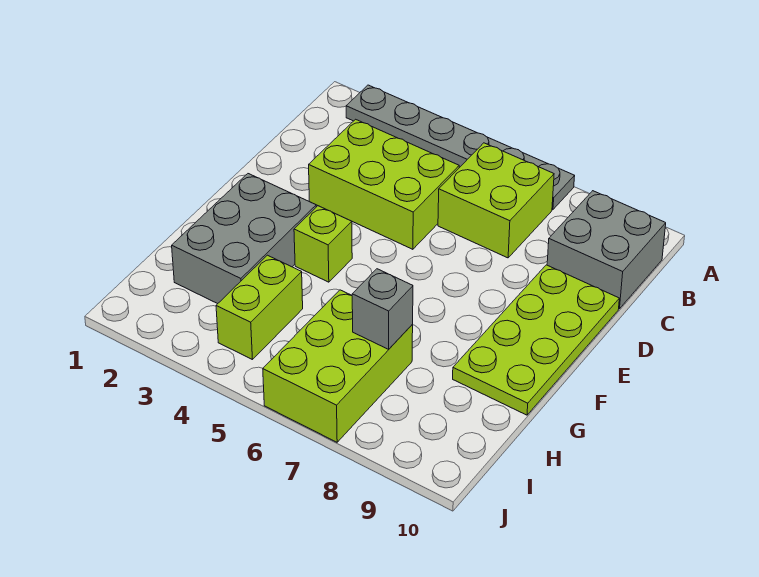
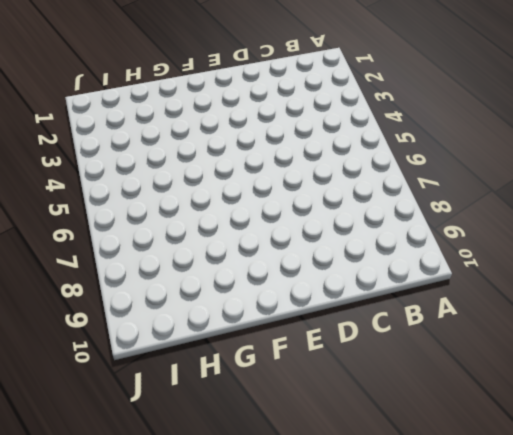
none -> grey 1x6 plate [346,85,575,210]
none -> lime 2x2 brick [438,143,554,258]

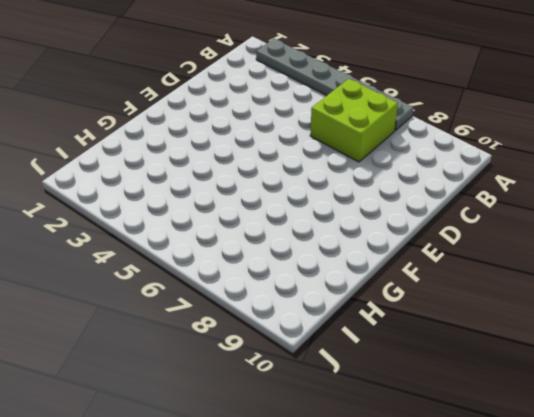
none -> grey 2x2 brick [547,191,666,309]
none -> lime 2x3 brick [309,119,459,249]

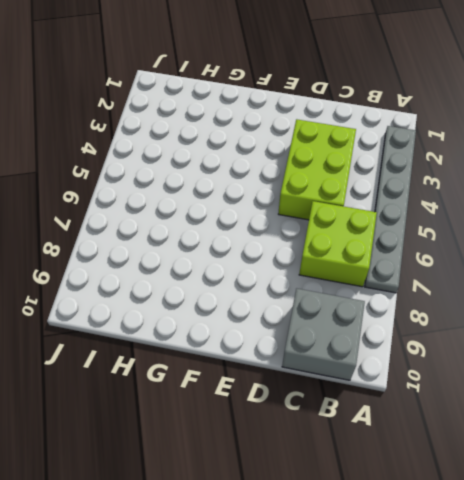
none -> lime 2x4 plate [453,265,619,415]
none -> grey 2x3 brick [172,174,316,304]

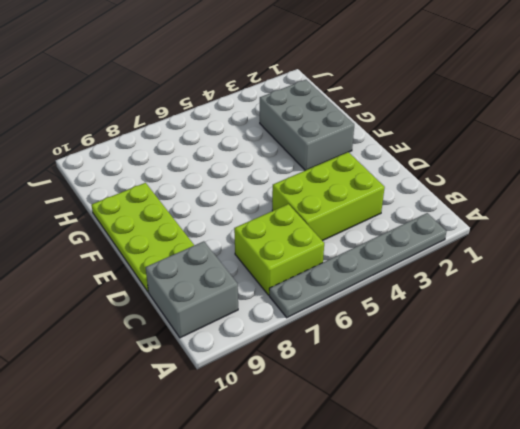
none -> lime 1x1 brick [294,206,352,282]
none -> lime 1x2 brick [216,255,303,360]

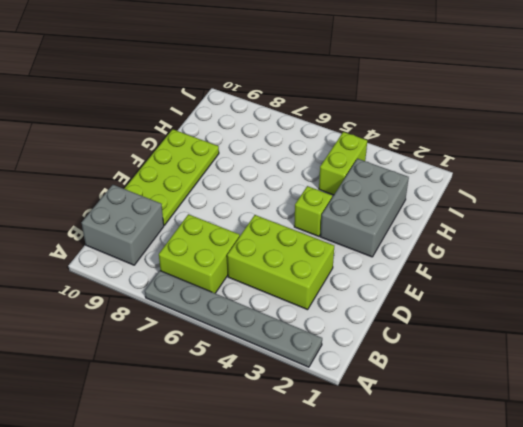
none -> lime 2x3 brick [263,290,413,442]
none -> grey 1x1 brick [352,269,413,349]

